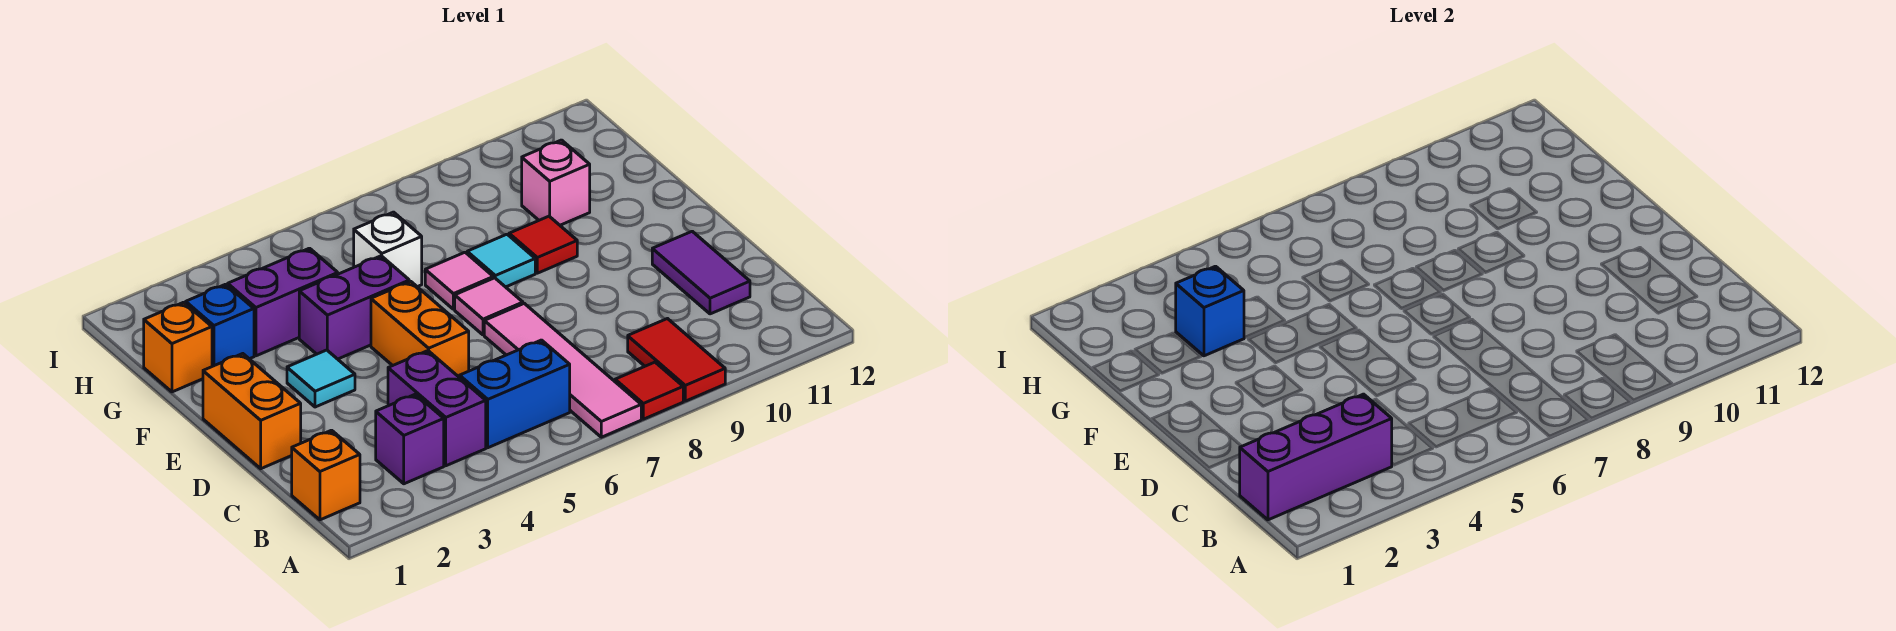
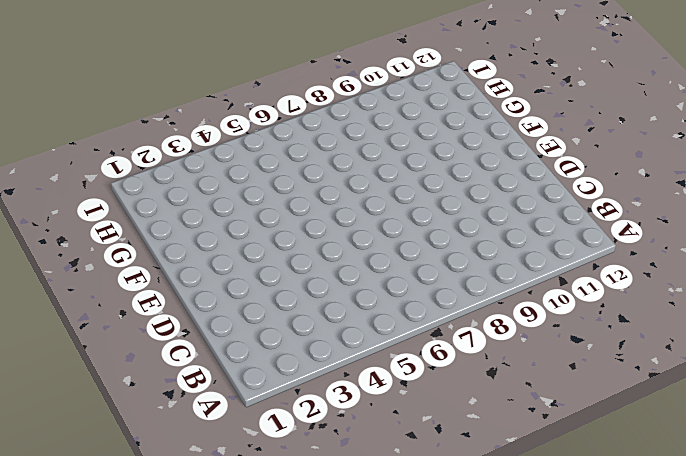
none -> pink 1x4 tile [484,303,641,437]
none -> red 1x1 tile [615,362,683,419]
none -> red 1x2 tile [628,319,725,401]

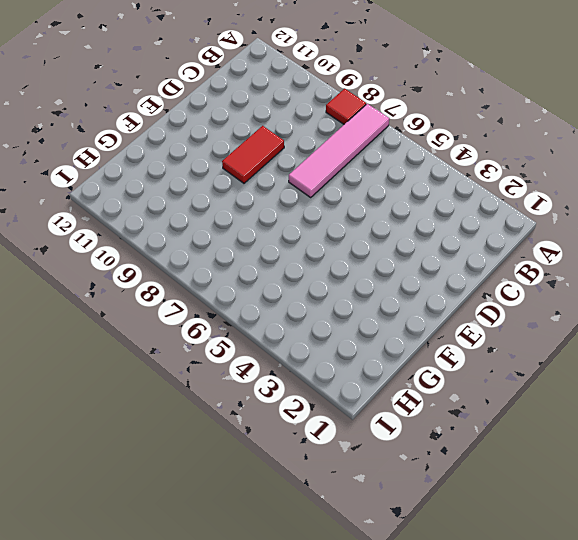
red 1x2 tile [222,126,284,183] -> red 1x2 tile moved to [628,319,725,401]
none -> orange 1x1 brick [292,430,360,520]
none -> purple 1x1 brick [376,394,444,484]
none -> purple 1x2 brick [388,351,486,466]

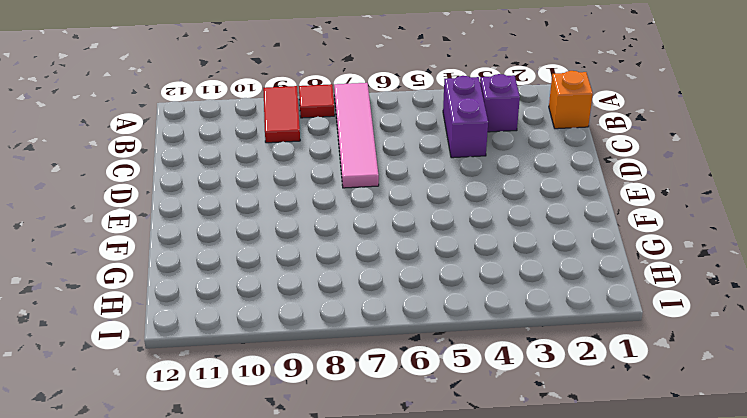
none -> blue 1x2 brick [460,340,570,448]
none -> purple 1x2 tile [652,231,750,314]
none -> orange 1x2 brick [203,354,301,469]

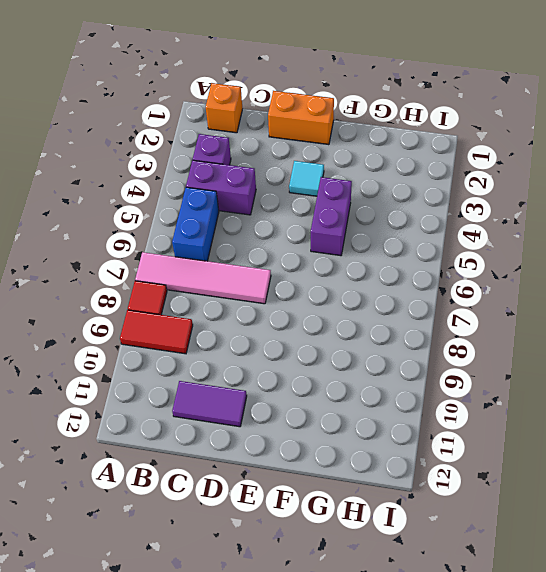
none -> orange 1x2 brick [371,281,469,378]
none -> pink 1x1 tile [455,278,523,335]
none -> pink 1x1 tile [425,252,493,309]

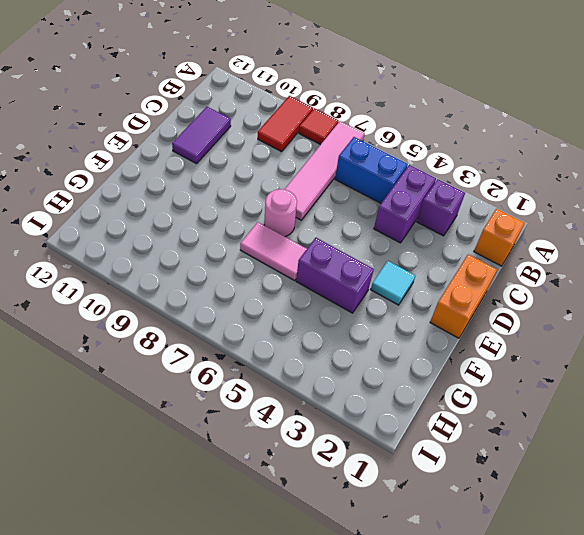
pink 1x1 round brick [264,189,297,236] -> pink 1x1 tile [455,278,523,335]
pink 1x2 tile [240,222,306,281] -> pink 1x1 tile [425,252,493,309]
none -> orange 1x2 brick [371,281,469,378]
none -> cyan 1x1 tile [467,234,535,287]
none -> red 1x1 tile [509,216,577,273]

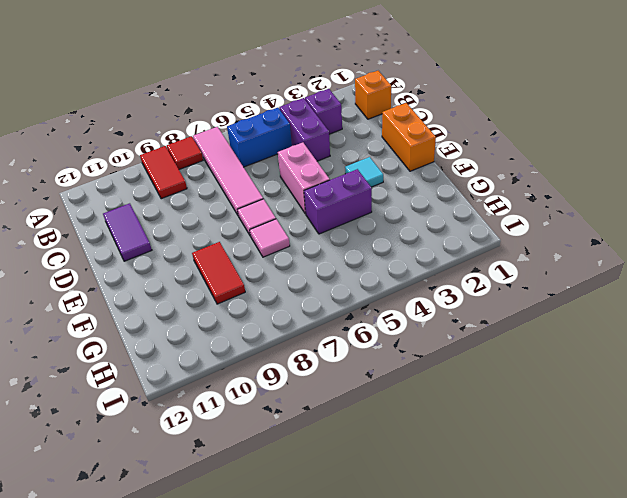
pink 1x2 brick [278,143,330,214] -> orange 1x2 brick [371,281,469,378]
red 1x2 tile [192,242,245,304] -> red 1x1 tile [509,216,577,273]
none -> cyan 1x1 tile [467,234,535,287]
none -> orange 1x1 brick [144,302,212,392]
none -> blue 1x1 brick [186,284,254,366]

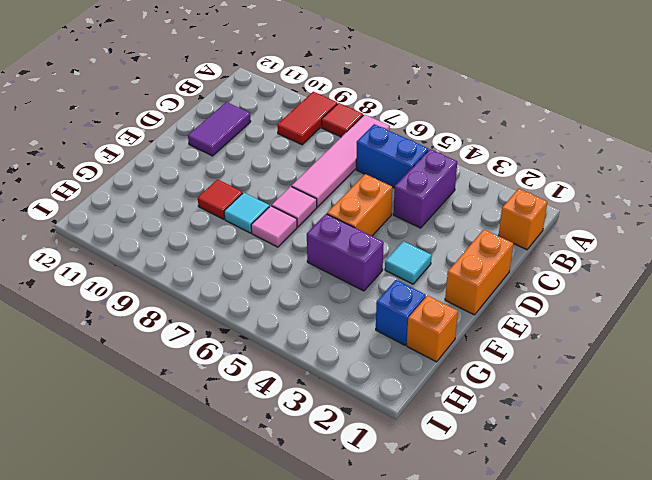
none -> purple 1x1 brick [376,394,444,484]
none -> purple 1x2 brick [228,248,338,356]
none -> white 1x1 brick [354,212,422,287]

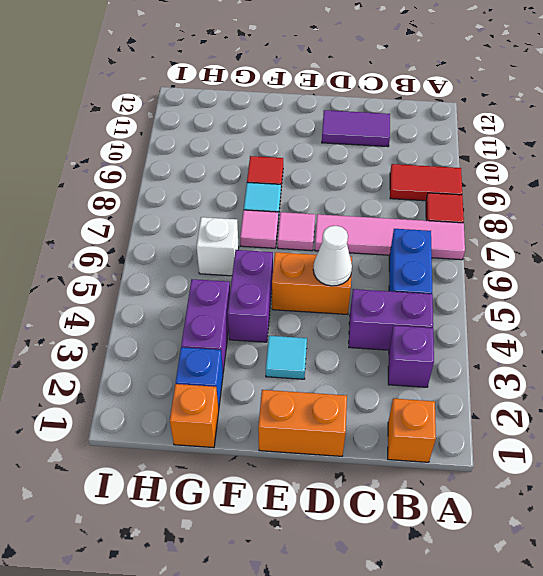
white 1x1 cone [313,226,352,286] -> none
none -> pink 1x1 brick [522,140,590,225]
none -> purple 1x3 brick [1240,394,1392,520]
none -> blue 1x1 brick [1176,266,1244,356]

